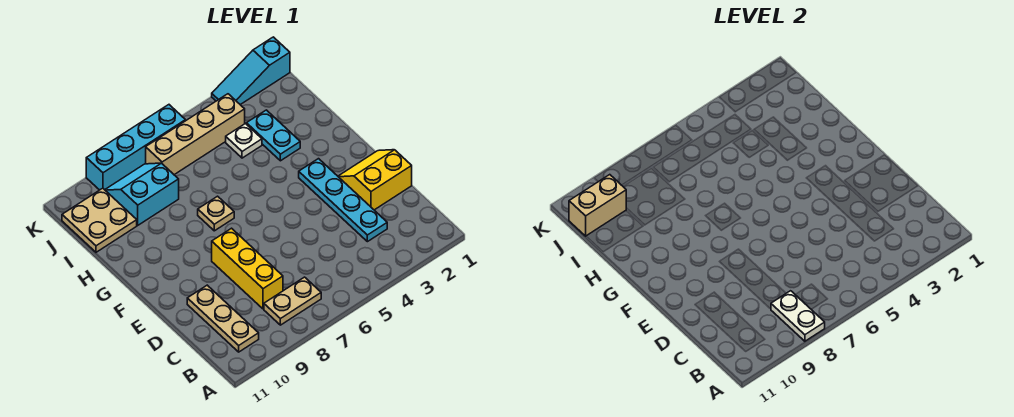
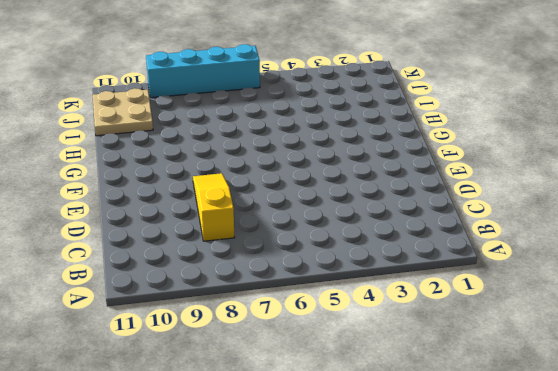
yellow 1x3 slope [193,173,235,241] -> yellow 1x3 brick [212,228,283,309]
none -> tan 1x2 plate [264,277,321,325]
none -> tan 1x3 plate [187,285,259,352]
none -> cyan 1x4 plate [299,159,387,242]

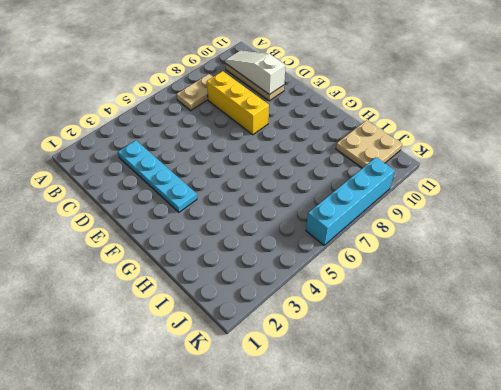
white 1x3 slope [225,51,285,95] -> none
none -> yellow 2x2 slope [338,150,412,210]
none -> tan 1x1 plate [198,196,234,231]
none -> cyan 1x2 plate [246,110,300,161]

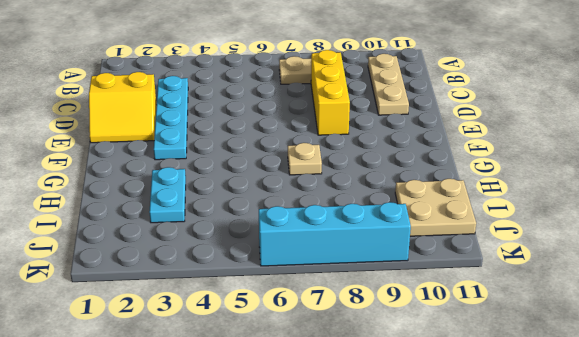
none -> white 1x1 plate [226,124,262,158]
none -> cyan 2x2 slope [105,163,179,225]
none -> tan 1x4 brick [146,94,245,175]

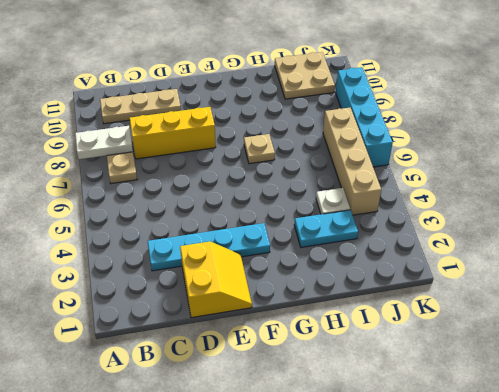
none -> cyan 2x2 slope [105,163,179,225]
none -> cyan 1x3 slope [212,37,290,105]
none -> tan 1x2 brick [569,175,626,236]

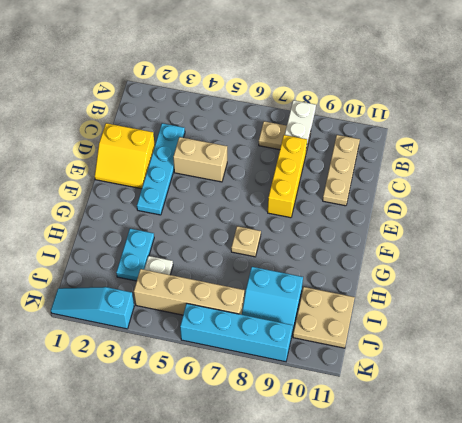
tan 1x2 brick [173,137,227,182] -> tan 1x2 brick moved to [569,175,626,236]
cyan 1x3 slope [51,287,134,329] -> cyan 1x3 slope turned to [212,37,290,105]

